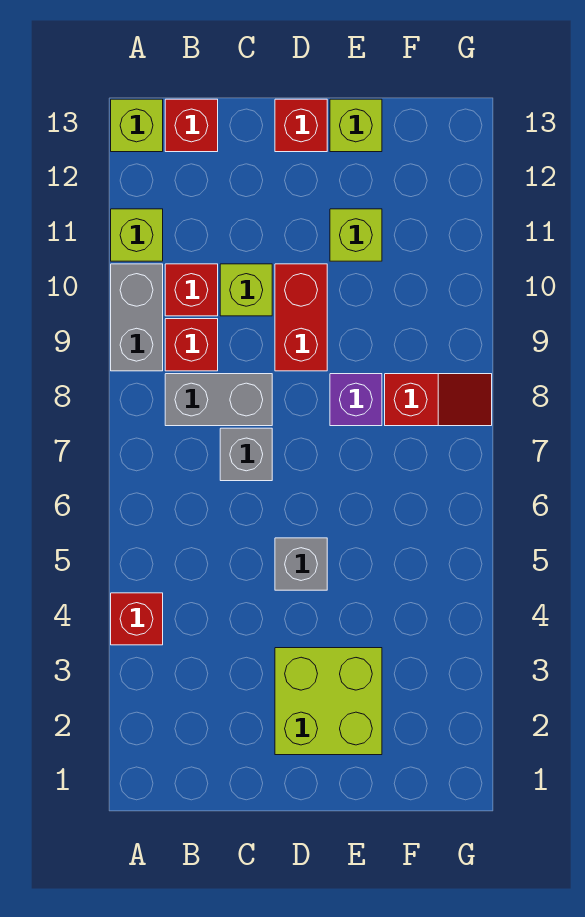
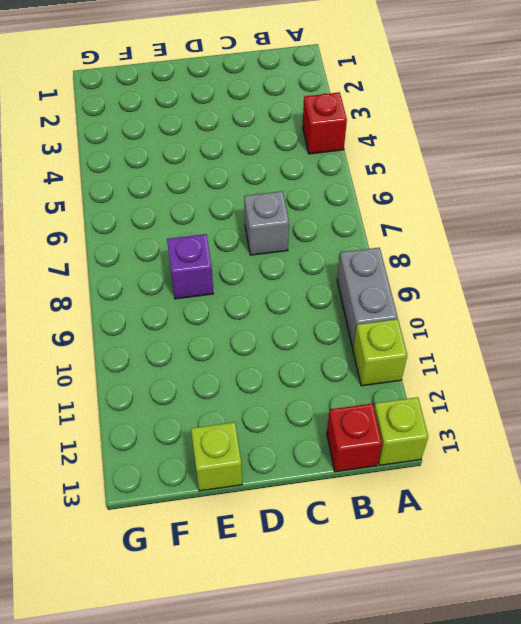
none -> grey 1x2 brick [165,374,272,426]
none -> red 1x1 brick [165,319,218,371]
none -> red 1x1 brick [165,264,218,316]

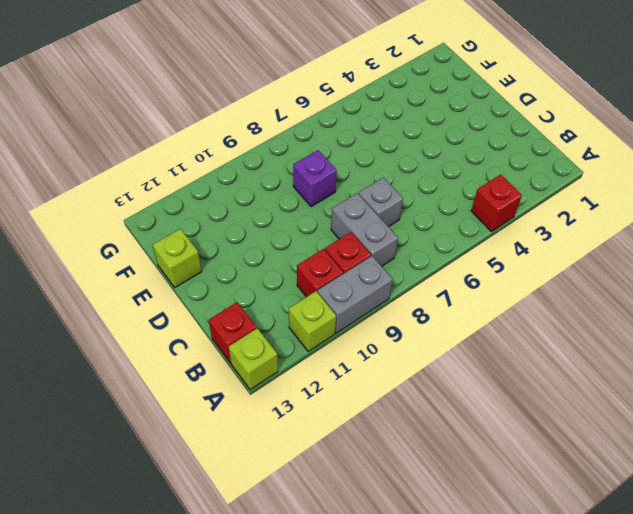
none -> lime 1x1 brick [220,264,272,316]
none -> lime 2x2 brick [275,648,382,755]
none -> grey 1x1 brick [275,538,327,590]

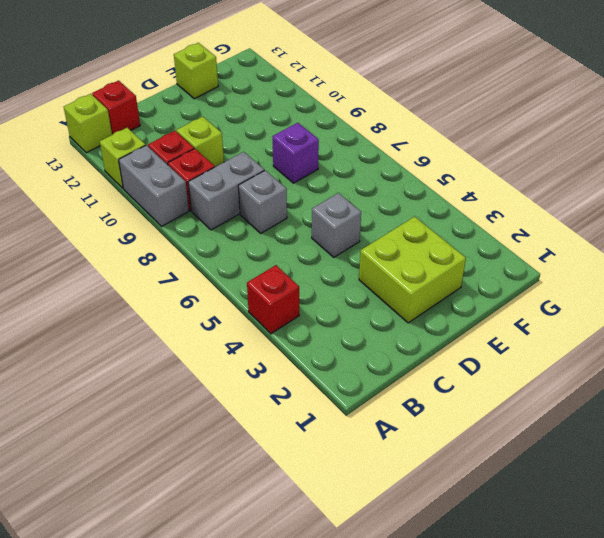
none -> red 1x2 brick [275,264,327,371]
none -> red 1x1 brick [275,99,327,152]
none -> lime 1x1 brick [330,209,382,261]

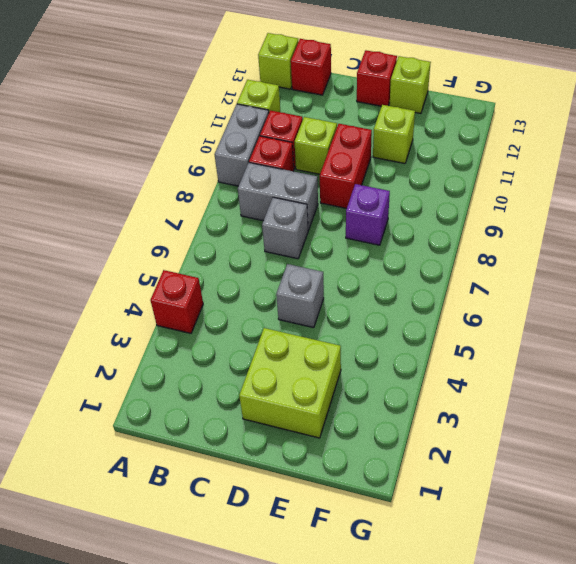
none -> red 1x2 slope [385,374,492,426]

